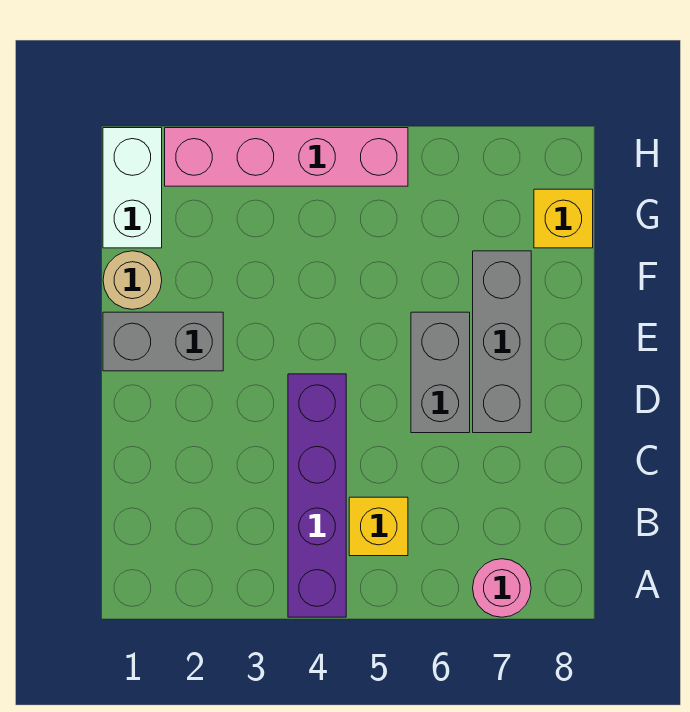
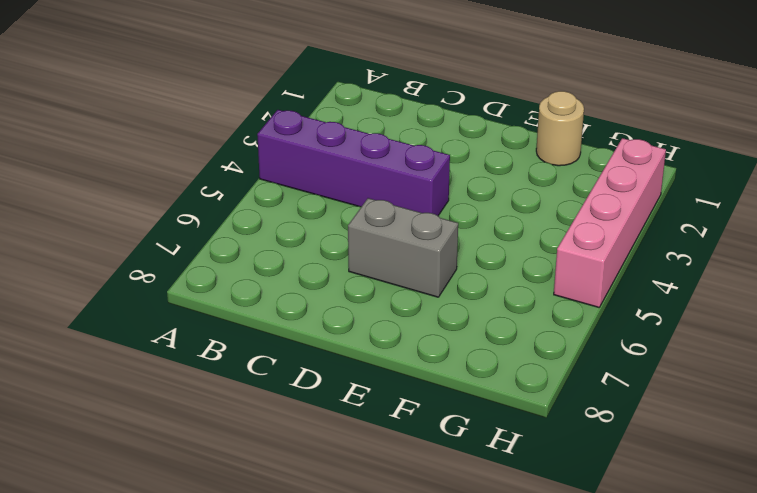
none -> pink 1x1 round brick [473,559,531,617]
none -> yellow 1x1 brick [349,497,408,556]

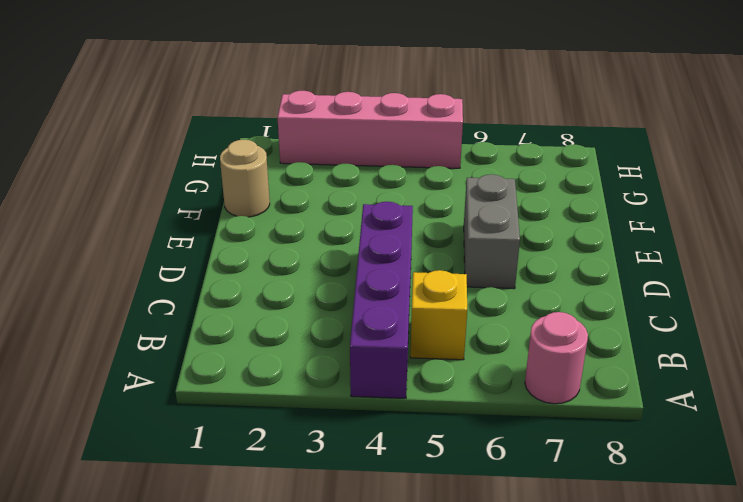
none -> grey 1x3 brick [473,251,531,433]
none -> grey 1x2 brick [103,312,223,371]

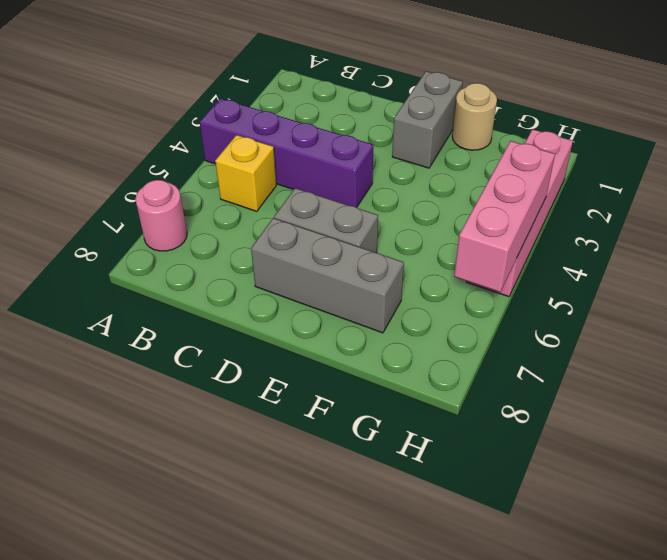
pink 1x3 brick [454,141,555,292] -> none
none -> white 1x2 brick [103,128,162,248]
none -> yellow 1x1 brick [534,189,593,248]

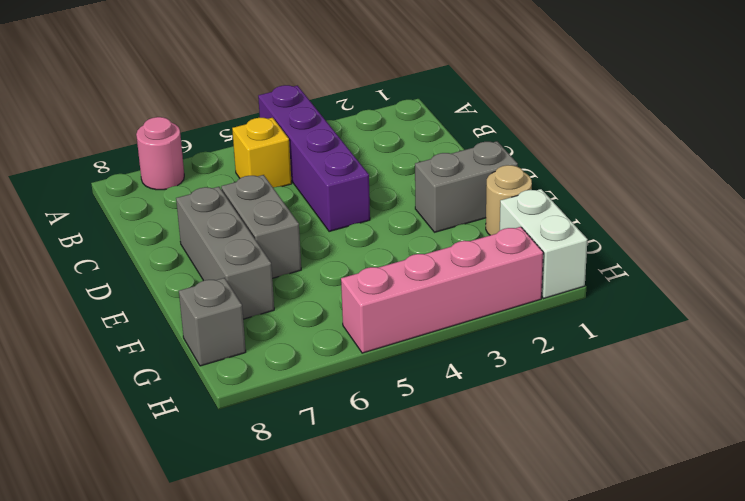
grey 1x1 brick [179,278,246,366] -> yellow 1x1 brick [534,189,593,248]

